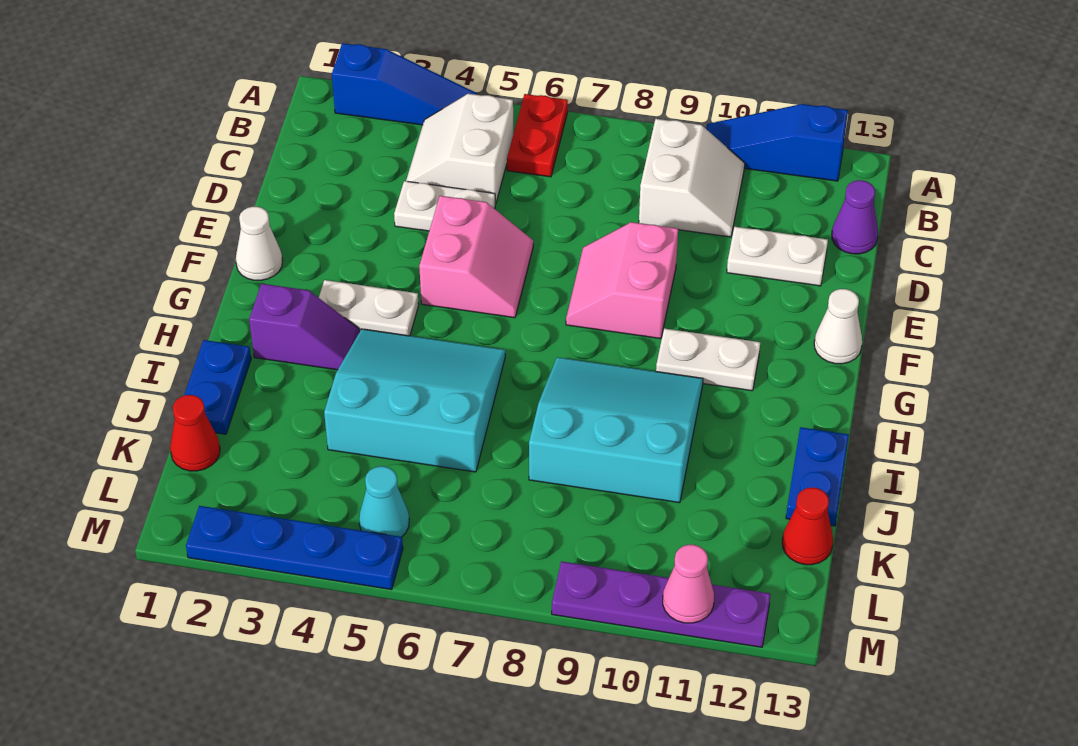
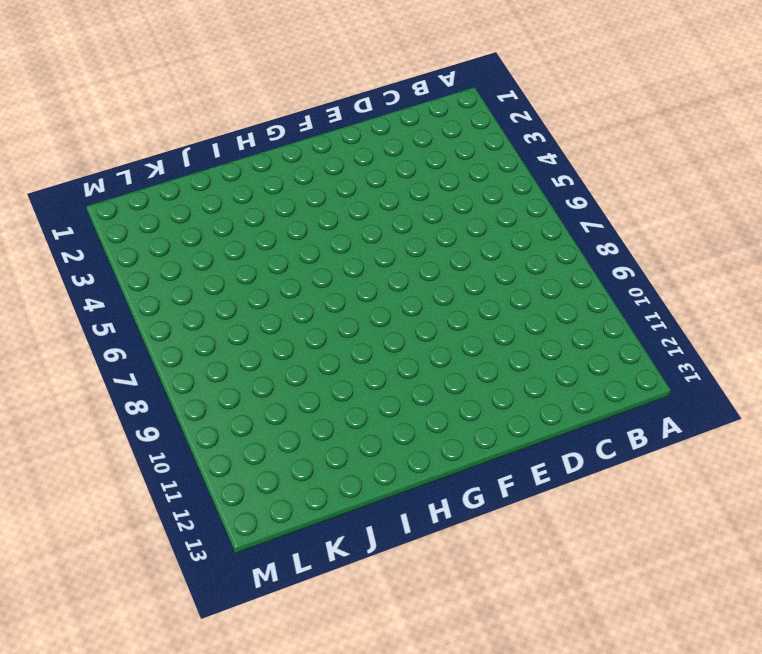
none -> blue 1x3 slope [332,43,477,125]
none -> red 1x2 plate [507,94,568,177]
none -> blue 1x3 slope [706,104,848,181]

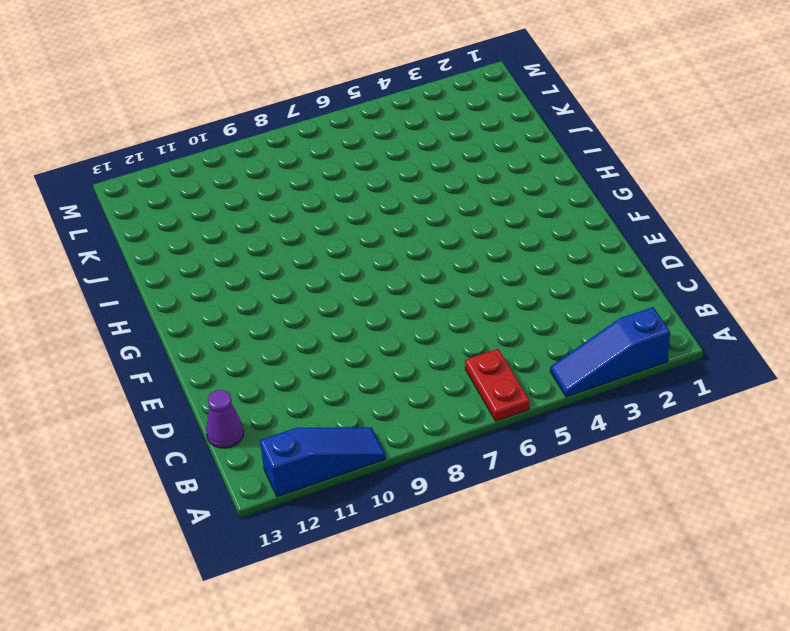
none -> white 2x2 slope [406,94,513,204]
none -> white 2x2 slope [639,119,745,237]
none -> white 1x2 plate [394,181,495,231]

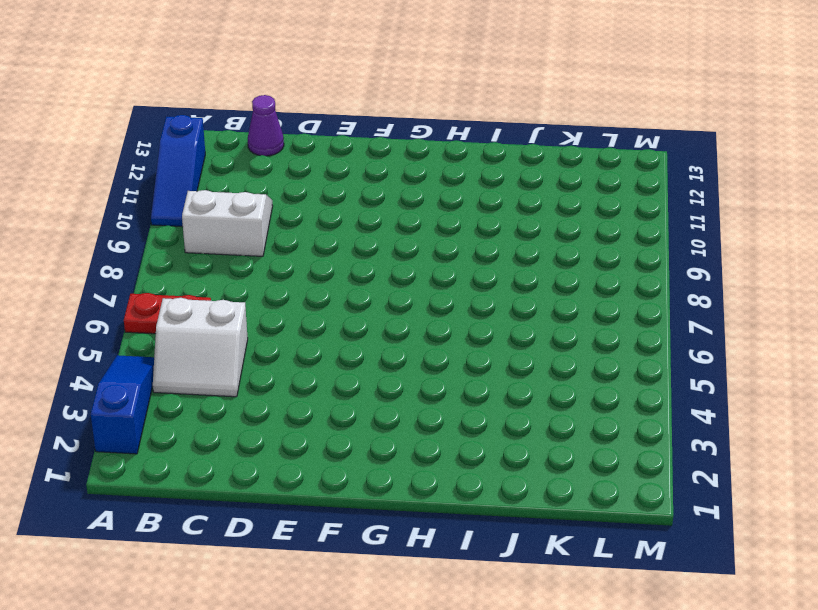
none -> white 1x2 plate [394,181,495,231]
none -> white 1x2 plate [727,227,828,286]
none -> pink 2x2 slope [419,196,533,318]

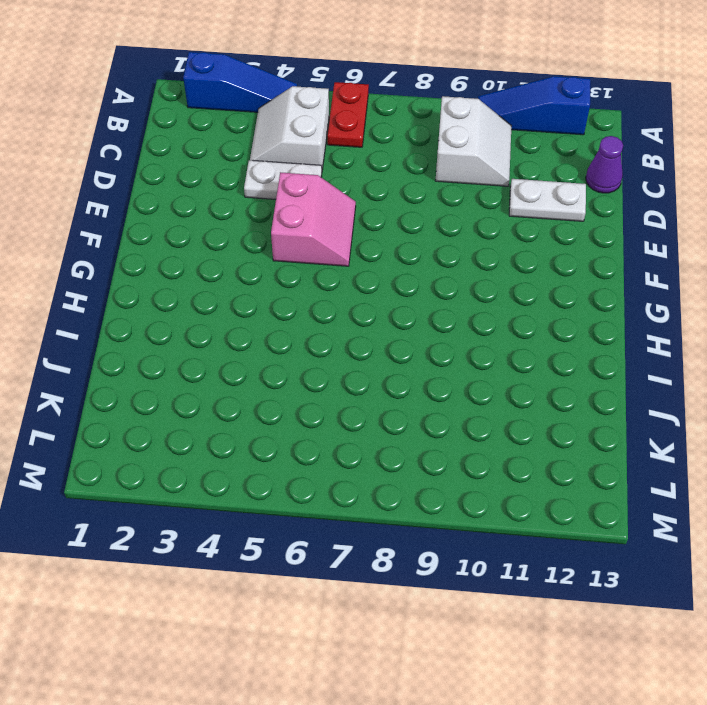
none -> pink 2x2 slope [566,222,678,339]
none -> white 1x1 cone [236,207,282,280]
none -> white 1x1 cone [814,289,862,364]

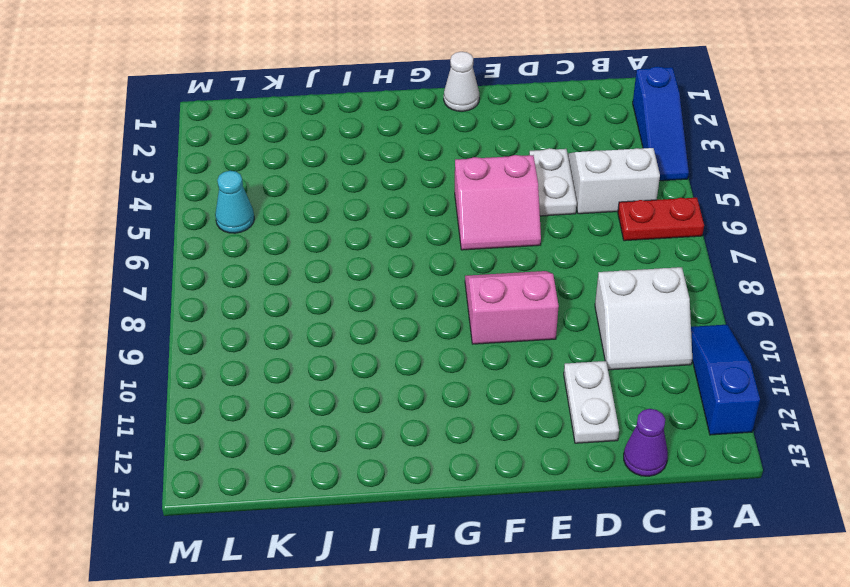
none -> white 1x1 cone [814,289,862,364]
none -> white 1x2 plate [319,280,419,336]
none -> white 1x2 plate [656,328,760,391]

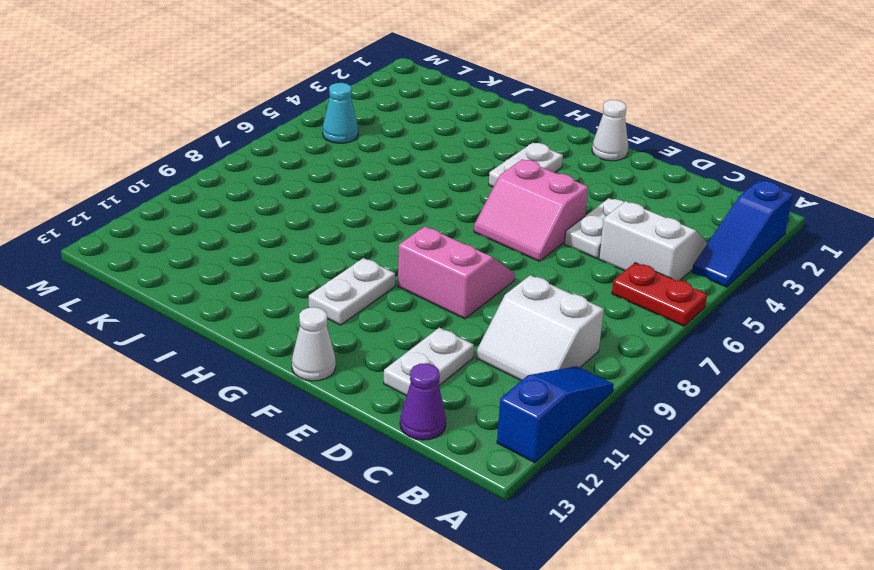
none -> purple 1x2 slope [249,284,359,370]
none -> cyan 3x3 slope [324,329,505,472]
none -> cyan 3x3 slope [529,357,703,503]

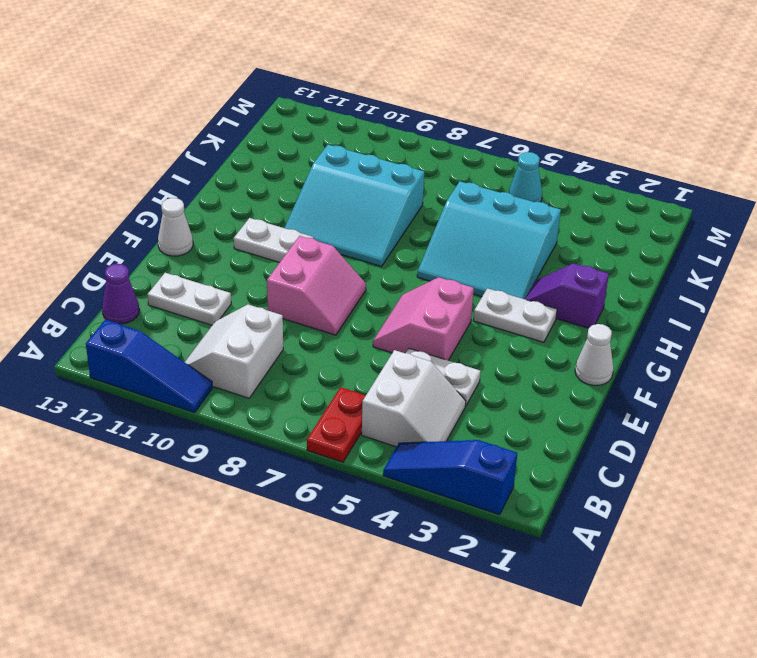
none -> blue 1x2 plate [184,340,251,434]
none -> blue 1x2 plate [786,427,849,526]
none -> red 1x1 cone [170,395,220,471]

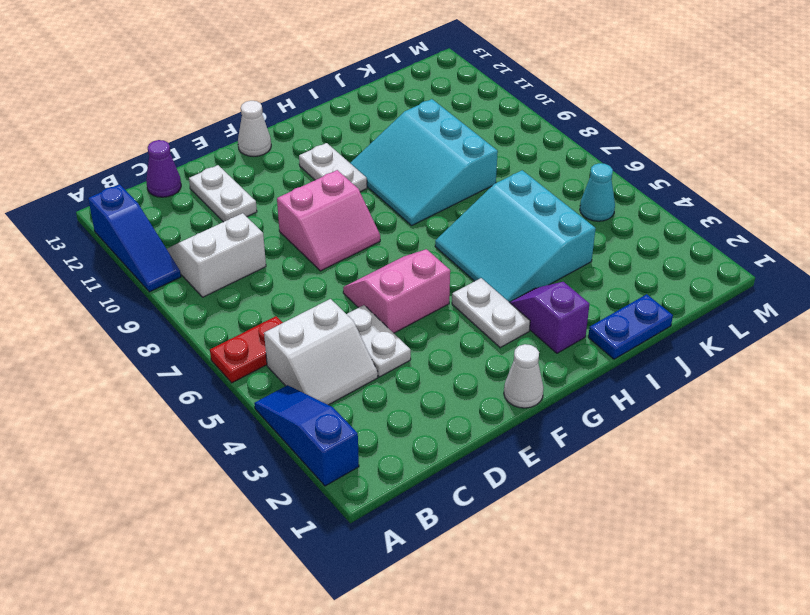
none -> blue 1x2 plate [786,427,849,526]
none -> red 1x1 cone [170,395,220,471]
none -> red 1x1 cone [782,488,833,565]

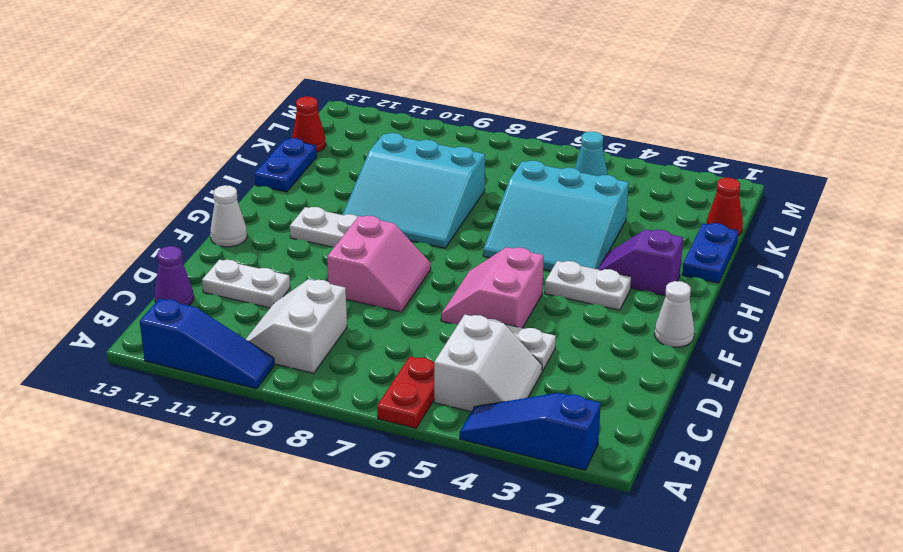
none -> blue 1x4 plate [186,506,403,590]
none -> purple 1x4 plate [552,561,771,647]
none -> pink 1x1 cone [663,545,714,623]

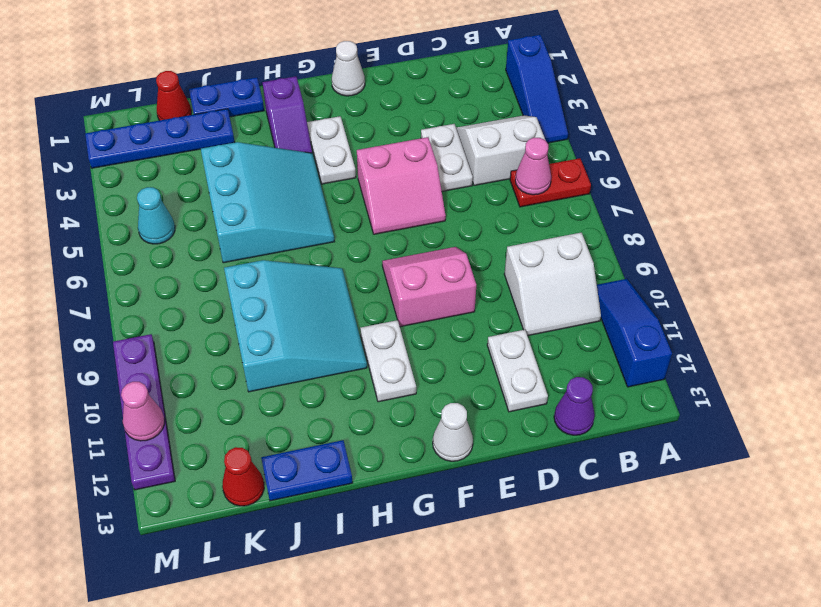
pink 1x1 cone [515,138,551,195] -> none
blue 1x4 plate [85,109,235,168] -> blue 1x4 plate turned to [186,506,403,590]

